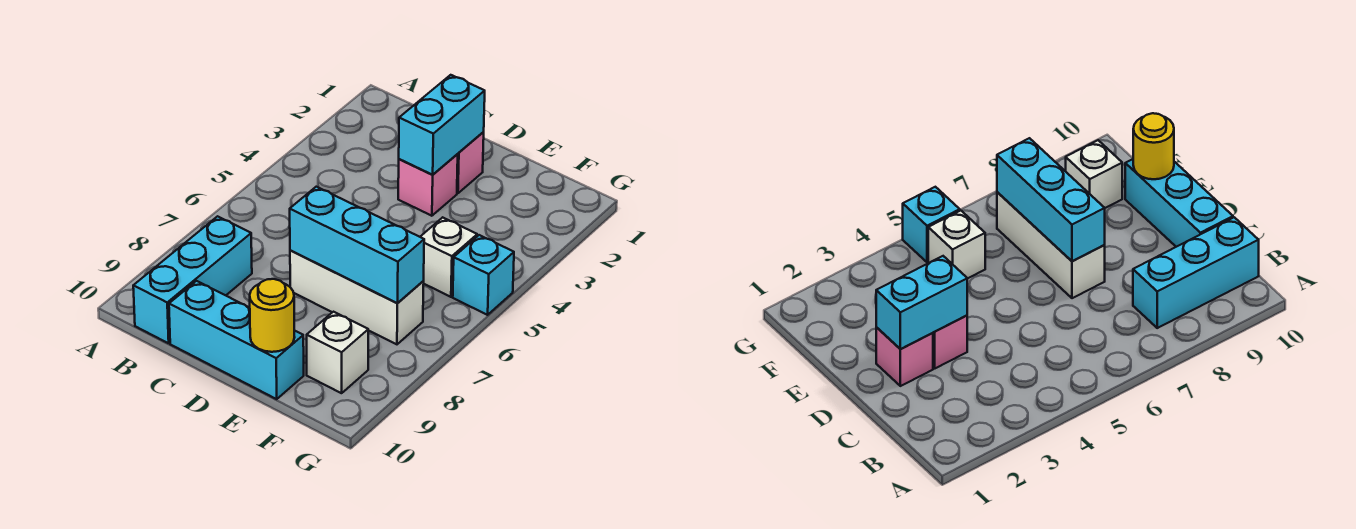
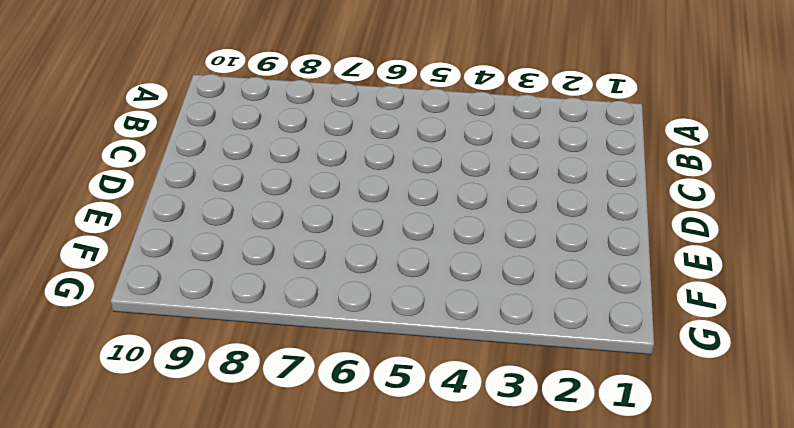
none -> cyan 1x3 brick [133,216,252,343]
none -> cyan 1x3 brick [169,281,304,399]

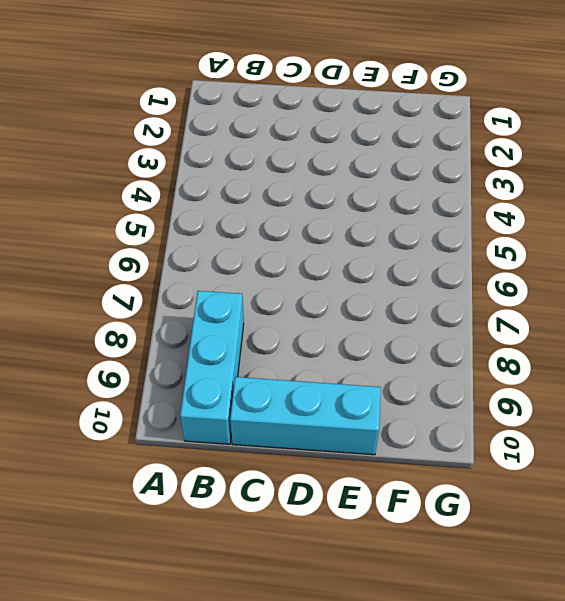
none -> pink 1x1 brick [457,132,484,193]
none -> pink 1x1 brick [398,154,458,216]

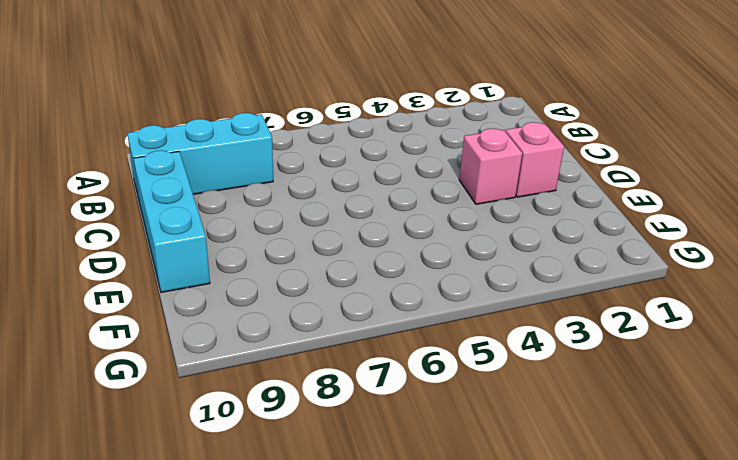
none -> white 1x3 brick [290,250,424,344]
none -> white 1x1 brick [420,217,477,297]

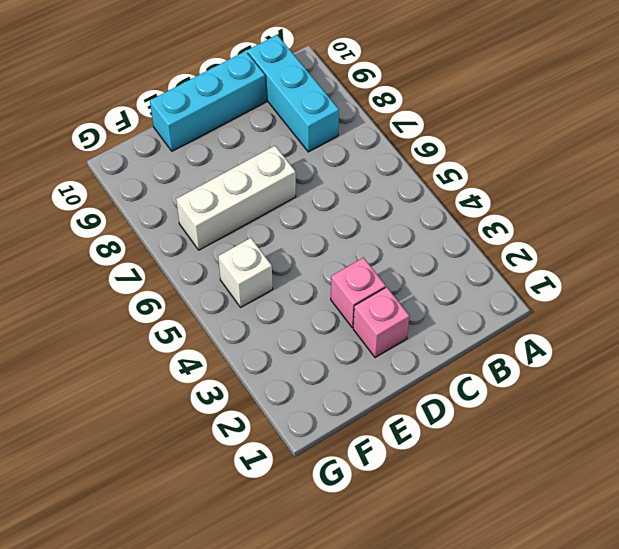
none -> white 1x1 brick [307,312,368,393]
none -> cyan 1x1 brick [453,235,514,315]

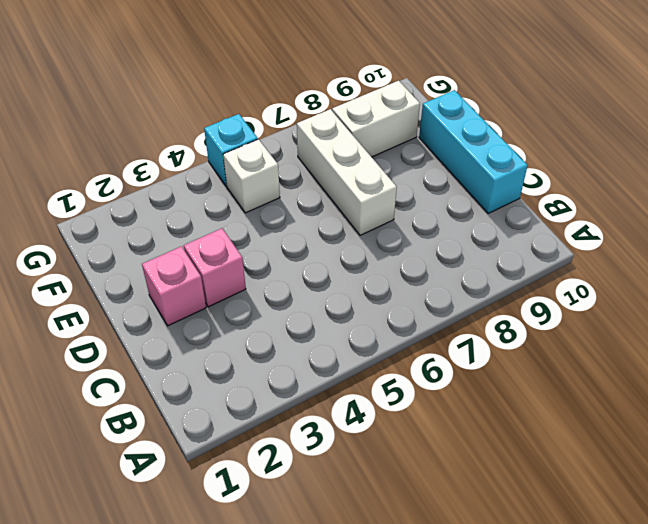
white 1x2 brick [332,81,420,157] -> white 1x1 brick [307,312,368,393]
none -> cyan 1x3 brick [133,216,252,343]
none -> cyan 1x2 brick [399,75,485,175]

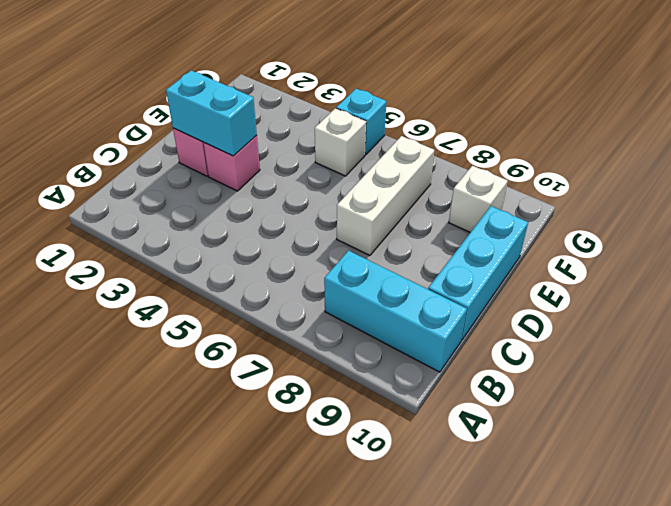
none -> cyan 1x3 brick [290,187,424,303]
none -> yellow 1x1 round brick [250,279,295,352]

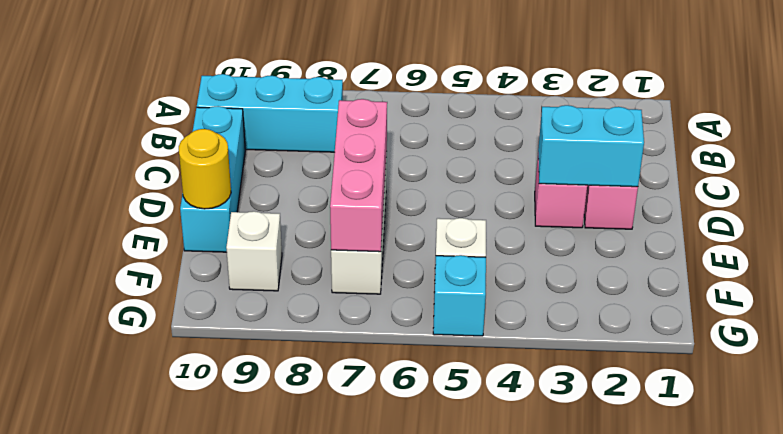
pink 1x3 brick [330,99,387,252] -> cyan 1x3 brick [290,187,424,303]

